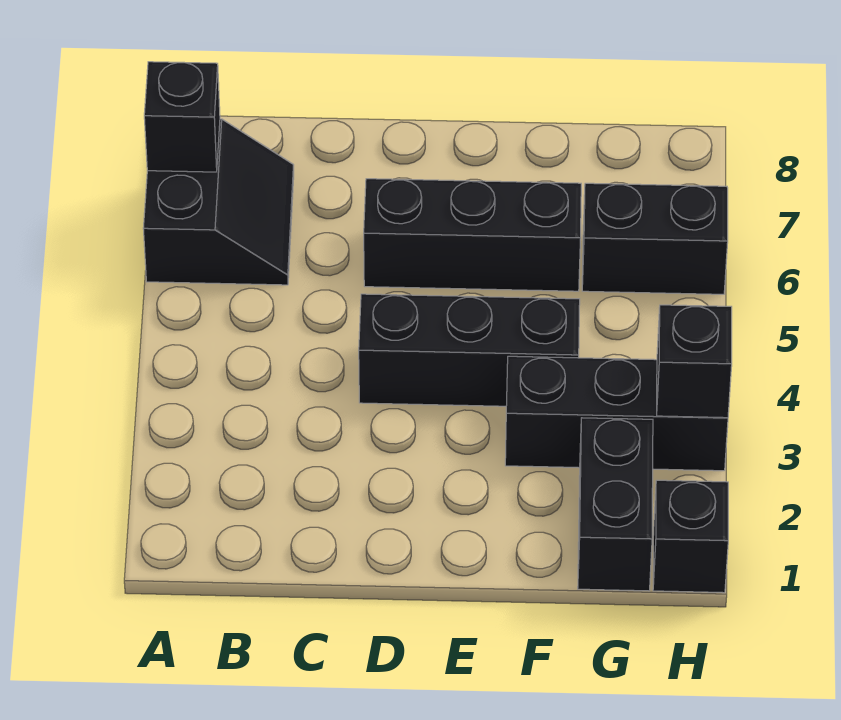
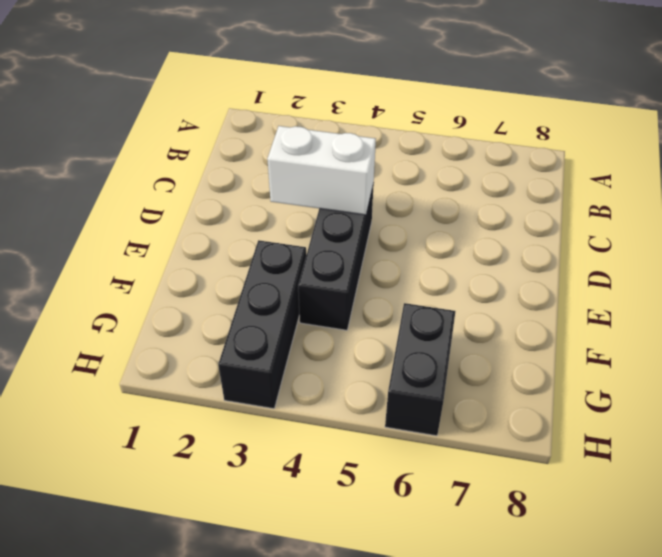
white 1x2 brick [267,126,376,215] -> none
none -> black 2x2 slope [143,119,294,285]
none -> black 1x3 brick [364,179,581,291]

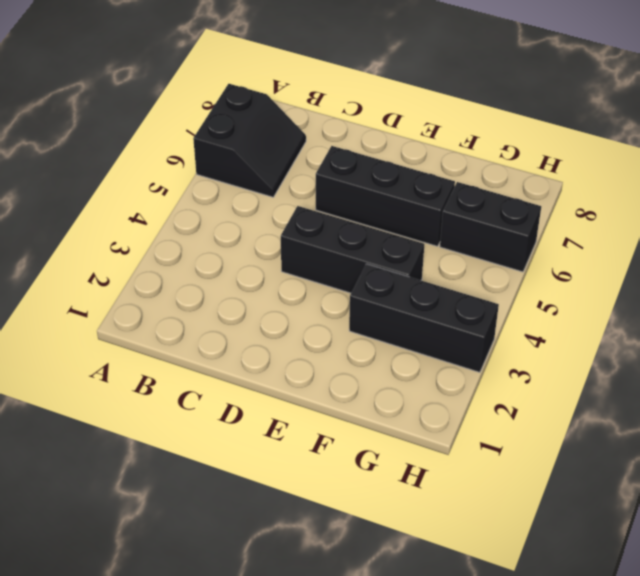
none -> black 1x2 brick [578,418,653,591]
none -> black 1x1 brick [653,480,728,593]

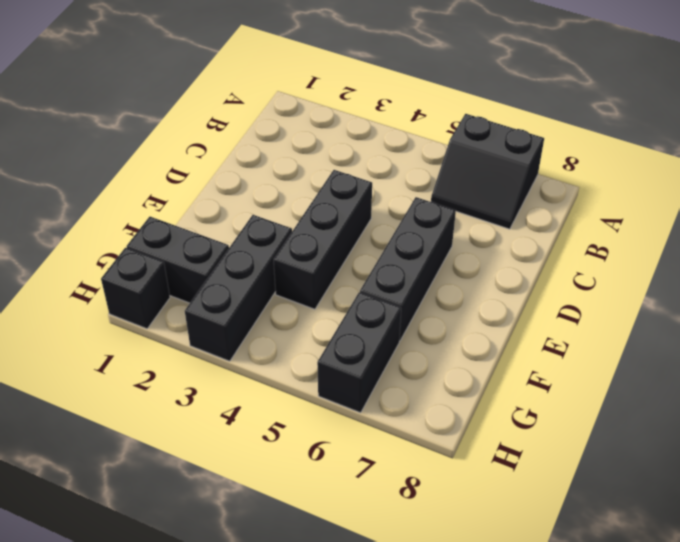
none -> black 1x1 brick [144,62,220,172]
none -> black 1x1 brick [657,305,732,418]

